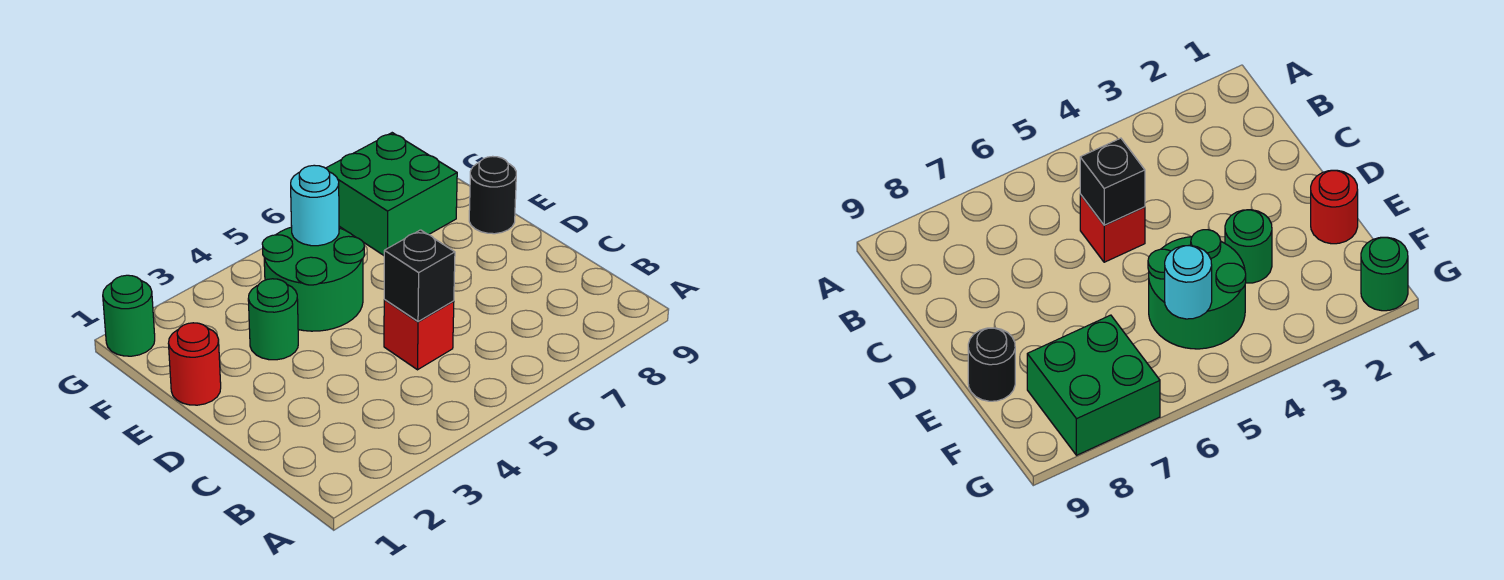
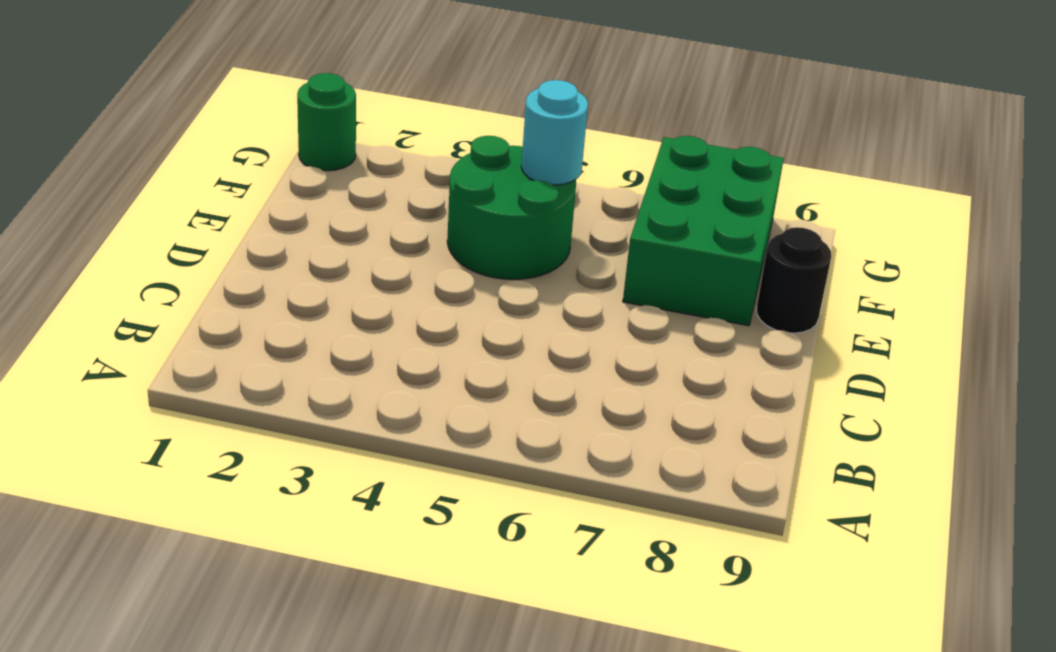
green 2x3 brick [623,136,784,326] -> green 2x2 brick [326,133,457,255]
none -> red 1x1 brick [384,300,454,370]
none -> red 1x1 round brick [168,323,221,405]

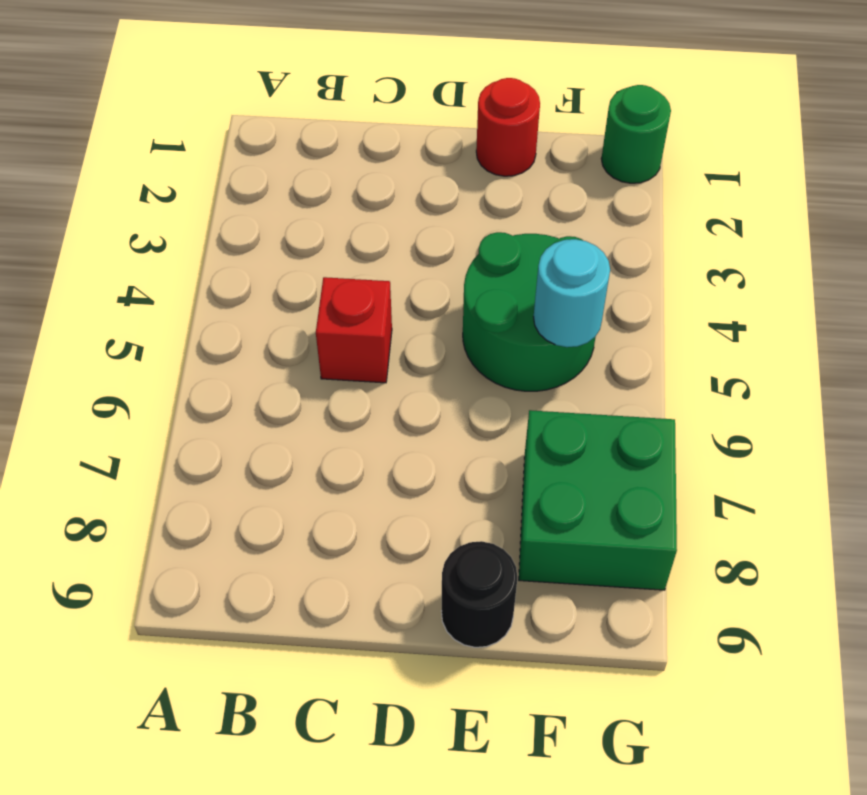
none -> green 1x1 round brick [248,279,298,360]
none -> black 1x1 brick [384,230,455,322]

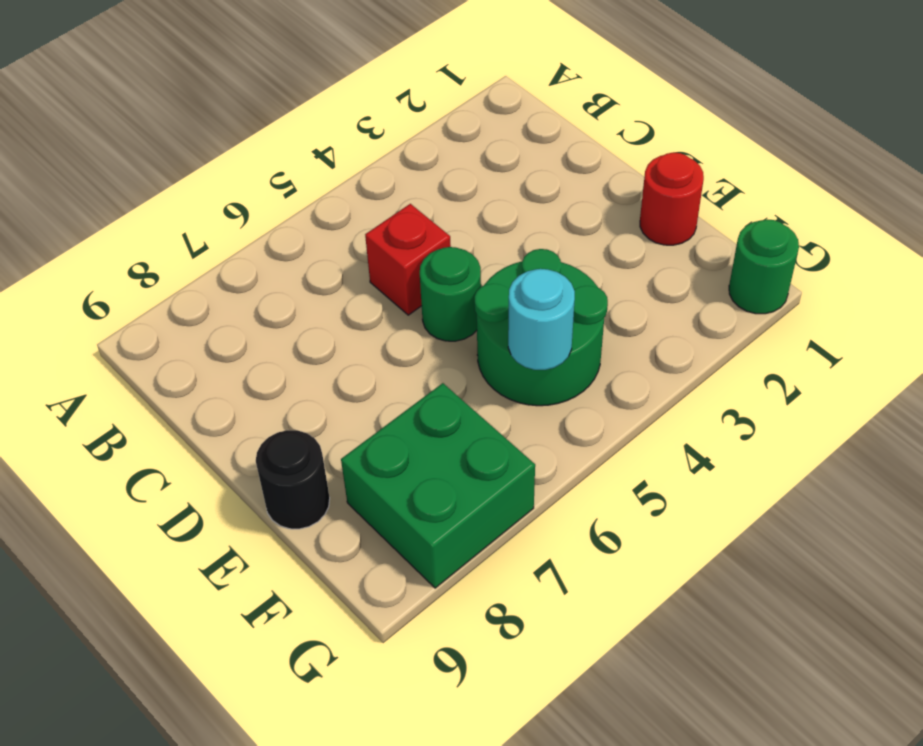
green 1x1 round brick [420,247,481,341] -> green 1x1 round brick moved to [248,279,298,360]
none -> black 1x1 brick [384,230,455,322]

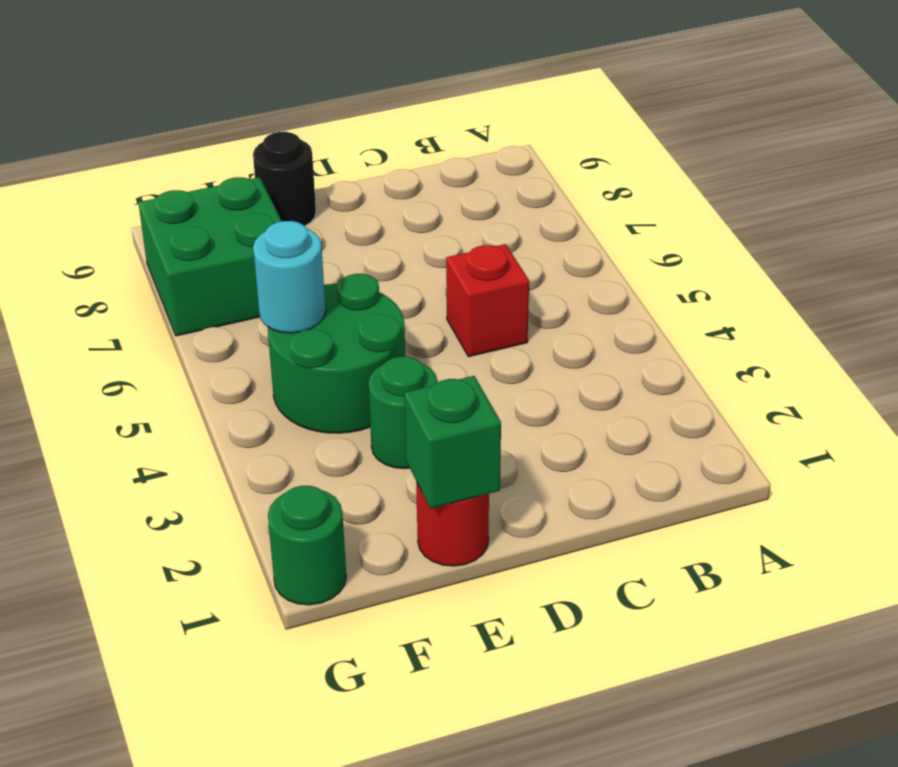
green 1x1 brick [404,376,501,509] -> none
none -> black 1x1 brick [384,230,455,322]

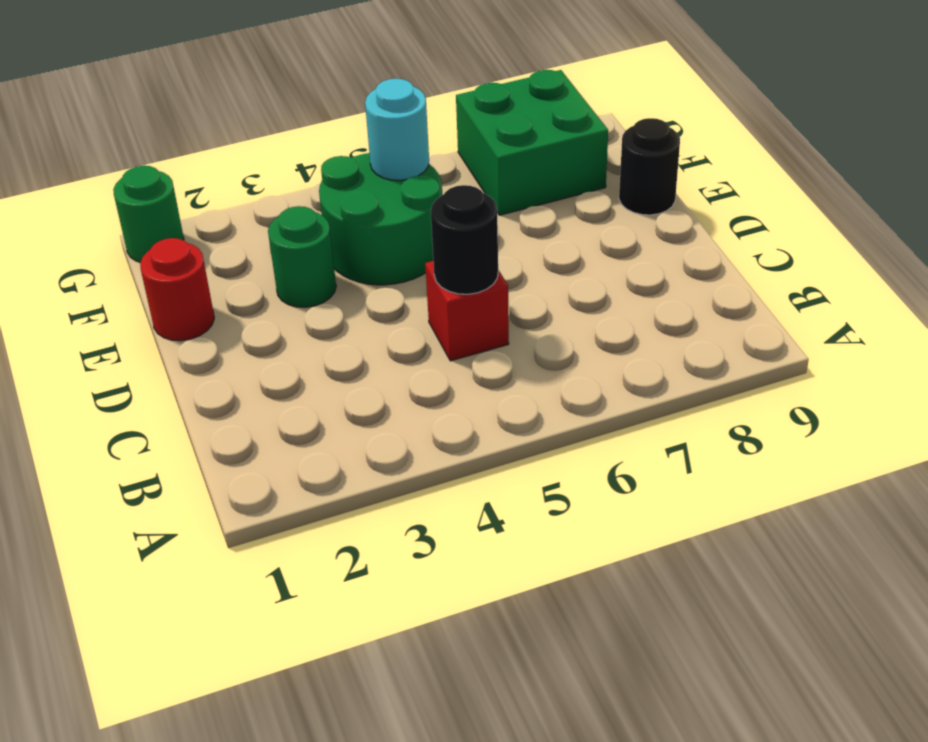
black 1x1 round brick [431,185,498,294] -> black 1x1 brick [384,230,455,322]

